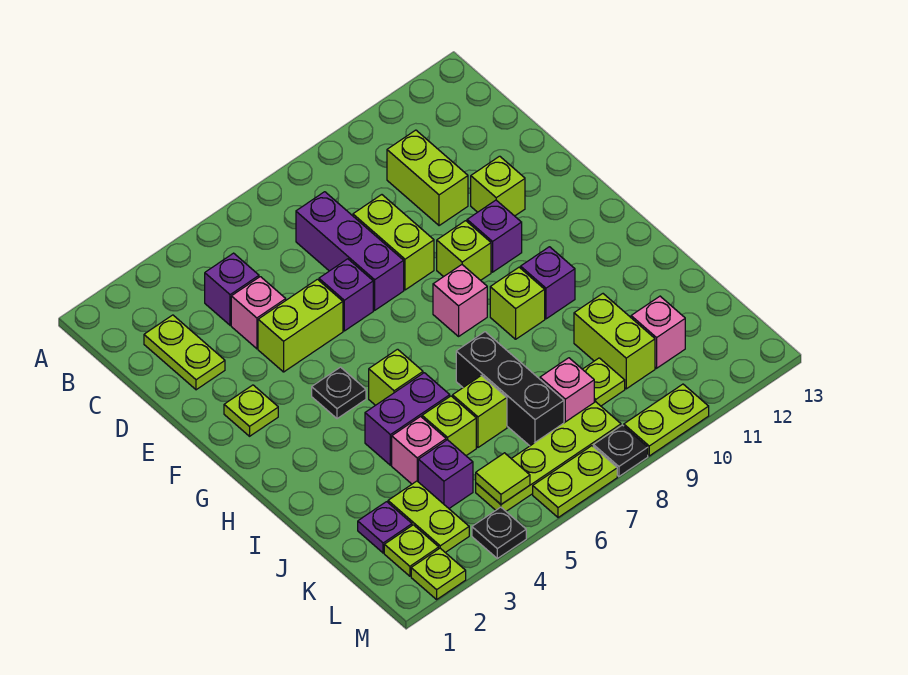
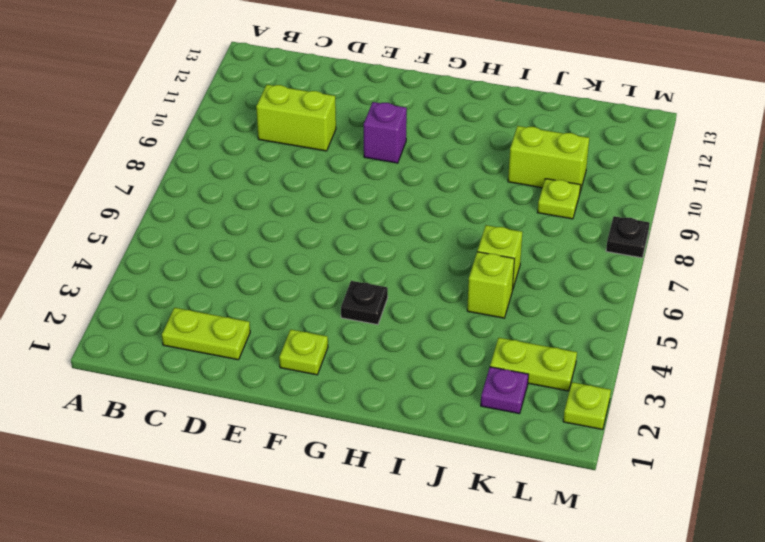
none -> purple 1x1 brick [205,253,259,325]
none -> purple 1x3 brick [296,192,404,310]
none -> pink 1x1 brick [231,277,286,349]
none -> lime 1x2 brick [353,195,434,290]

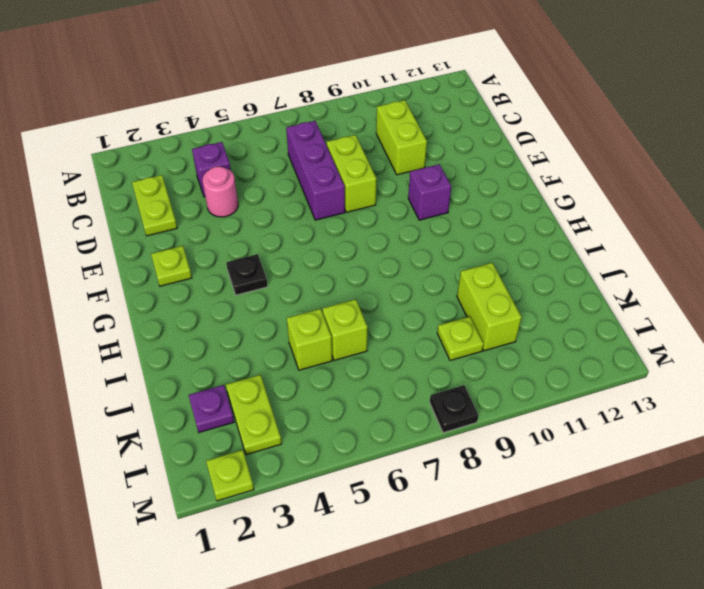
pink 1x1 round brick [203,167,238,217] -> pink 1x1 brick [231,277,286,349]
none -> lime 1x2 brick [258,279,343,372]
none -> purple 1x1 brick [319,259,373,331]
none -> lime 1x1 brick [471,156,525,216]
none -> lime 1x1 brick [437,221,491,280]

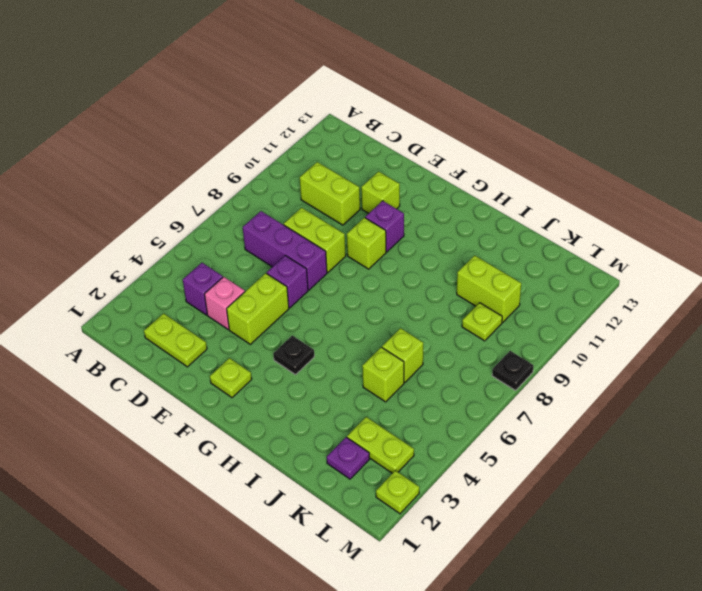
none -> pink 1x1 brick [433,265,487,336]
none -> lime 1x1 brick [369,349,423,405]
none -> lime 1x1 brick [490,267,545,339]
none -> purple 1x1 brick [521,247,575,319]

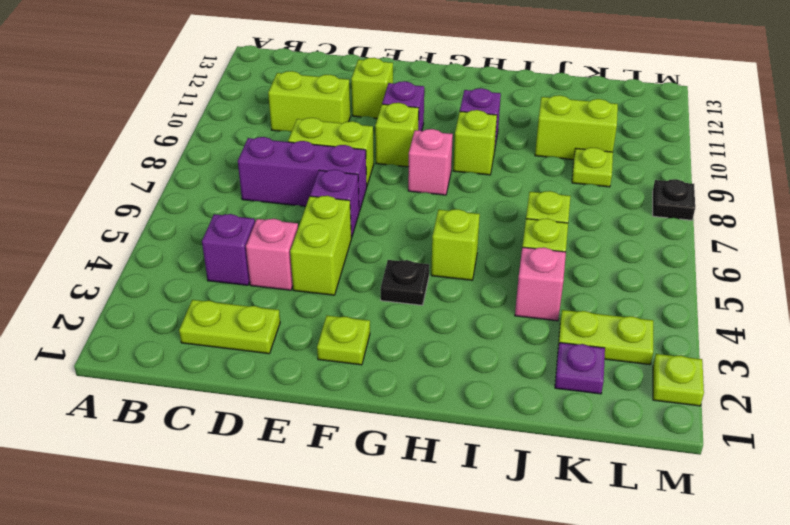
none -> purple 1x2 brick [365,373,450,465]
none -> black 1x3 brick [456,332,564,446]
none -> purple 1x1 brick [418,440,473,508]
none -> pink 1x1 brick [540,358,594,423]

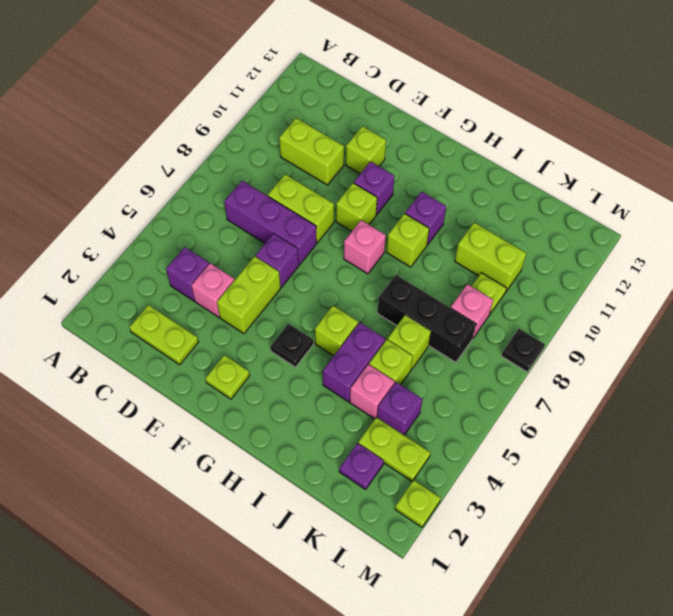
none -> pink 1x1 brick [631,296,685,368]
none -> lime 1x1 plate [384,525,439,576]
none -> lime 1x4 plate [476,402,621,511]
none -> black 1x1 plate [472,507,526,559]

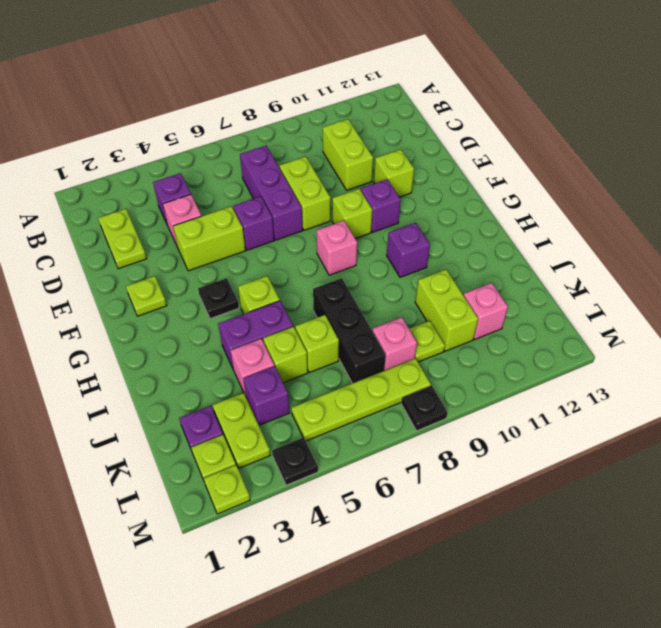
none -> lime 1x1 brick [490,267,545,339]
none -> lime 1x2 plate [533,446,617,518]
none -> lime 1x2 plate [624,384,709,456]
none -> lime 1x1 tile [476,453,530,504]

